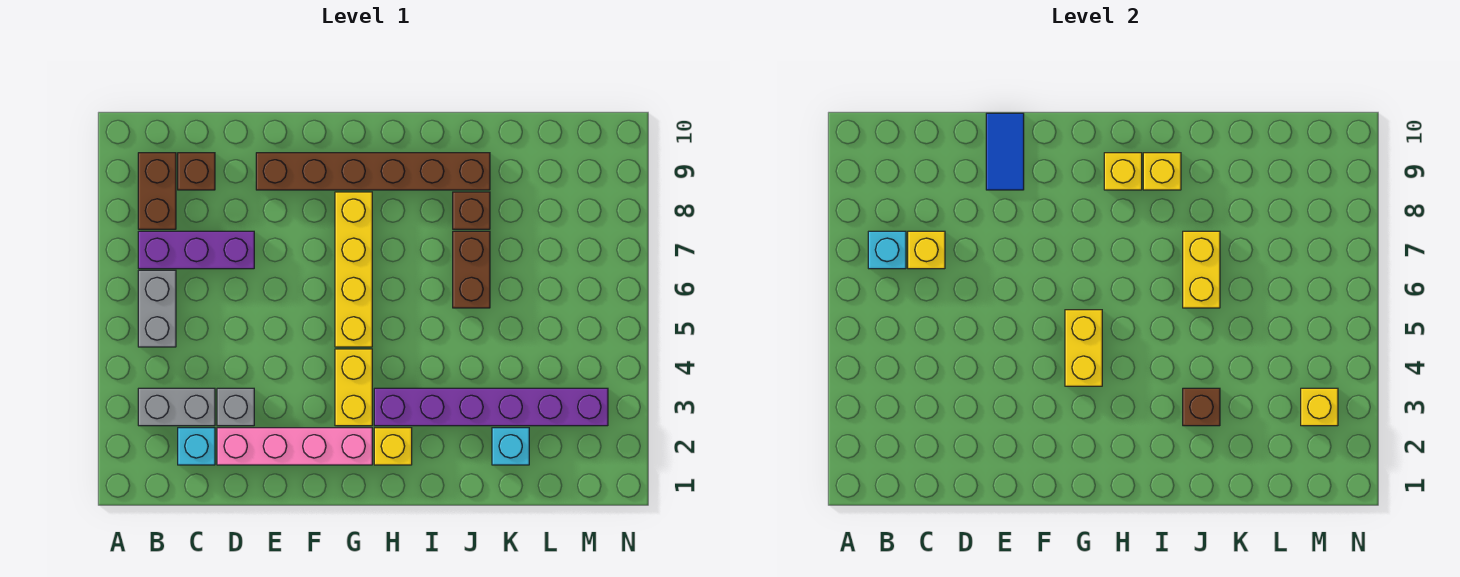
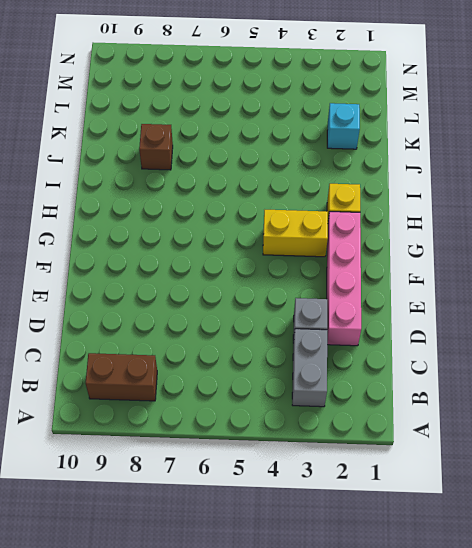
none -> grey 1x2 brick [138,270,176,347]
none -> purple 1x3 brick [138,231,254,269]
none -> cyan 1x1 brick [178,428,215,465]

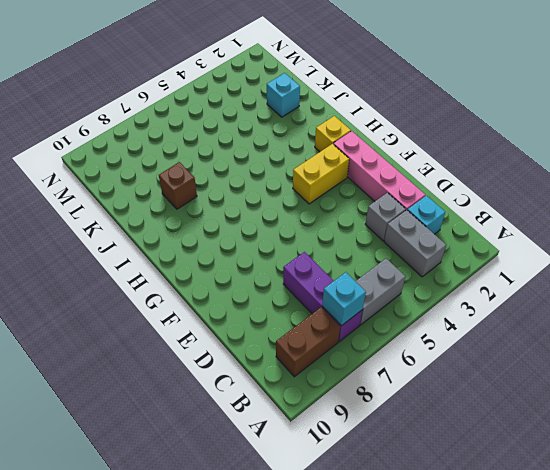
none -> brown 1x1 brick [178,153,215,190]
none -> brown 1x6 brick [256,153,490,190]
none -> yellow 1x4 brick [335,192,372,347]

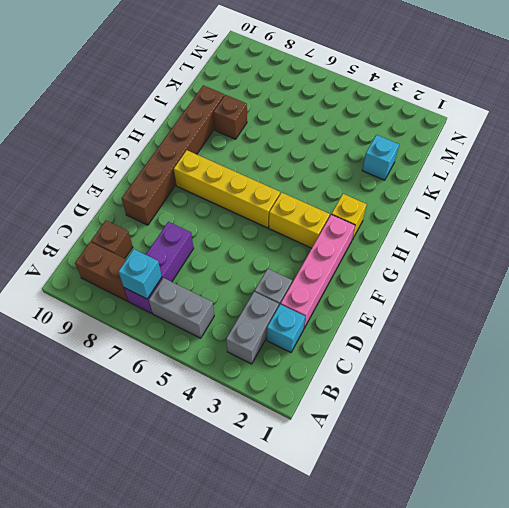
none -> purple 1x6 brick [374,388,608,426]
none -> brown 1x2 brick [453,231,490,308]
none -> yellow 1x1 brick [908,231,945,269]

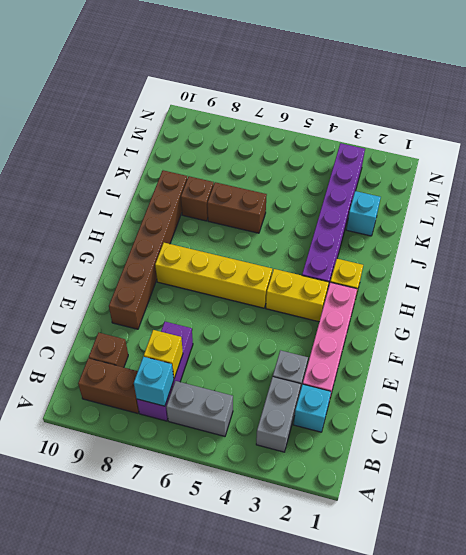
none -> blue 1x2 tile [986,113,1024,190]
none -> yellow 1x2 brick [1065,310,1102,386]
none -> yellow 1x1 brick [1104,153,1142,190]

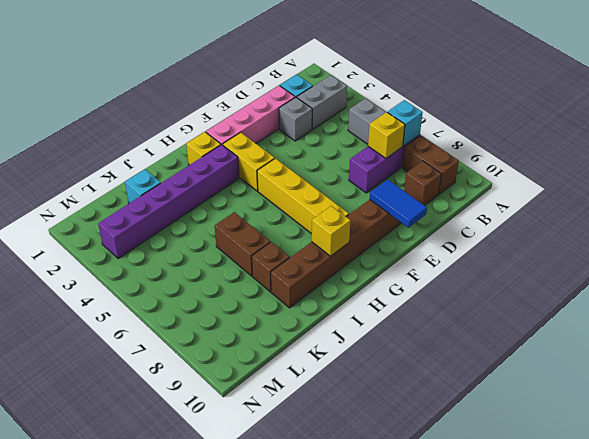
none -> yellow 1x2 brick [1065,310,1102,386]
none -> yellow 1x1 brick [1143,153,1181,190]
none -> brown 1x1 brick [1183,388,1220,426]

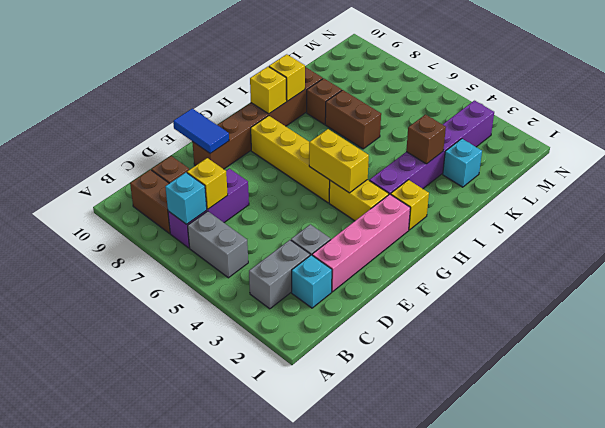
none -> yellow 1x2 brick [1183,231,1220,308]
none -> yellow 1x1 brick [1301,388,1338,426]

